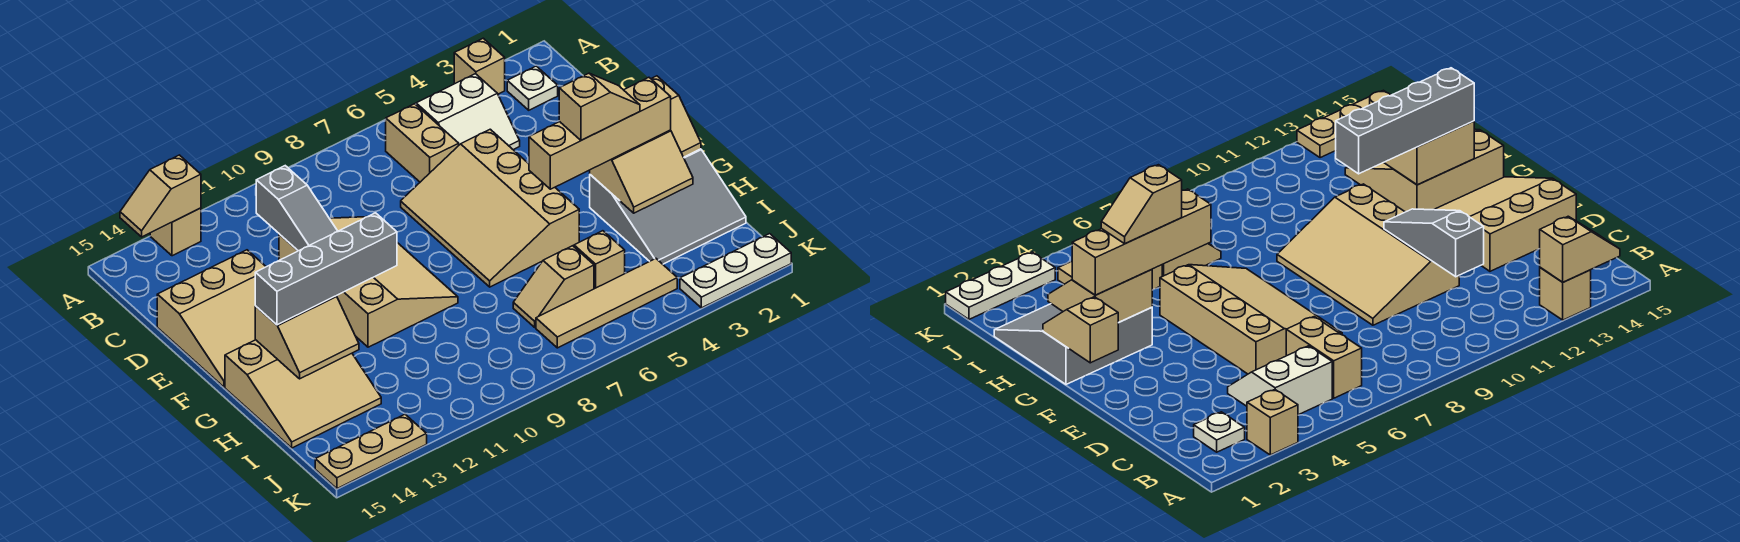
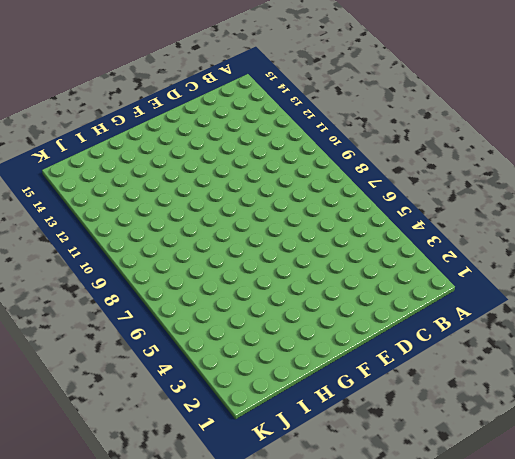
none -> tan 1x1 brick [454,38,505,94]
none -> tan 1x1 brick [150,208,201,256]
none -> white 1x1 plate [507,66,558,110]

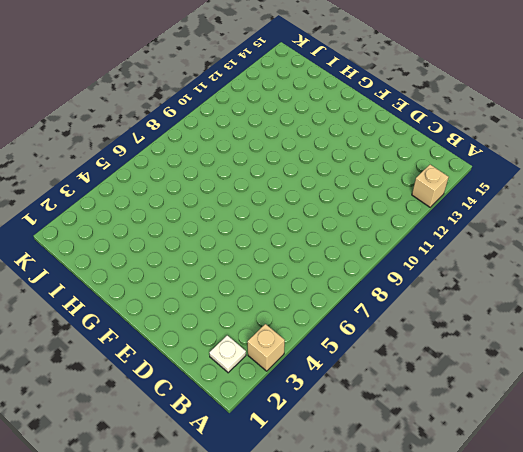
none -> white 2x2 slope [416,74,520,150]
none -> tan 1x2 brick [386,104,459,182]
none -> tan 3x4 slope [401,129,579,287]

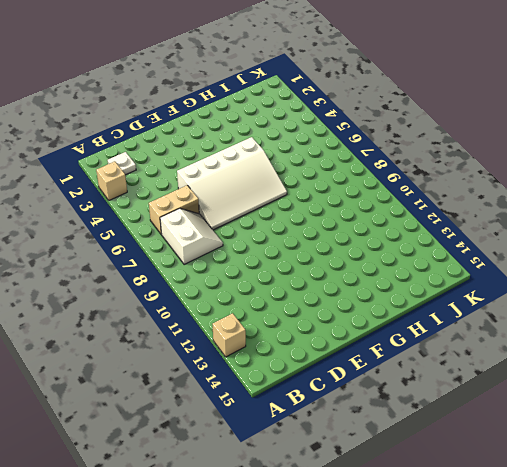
white 2x2 slope [160,208,223,265] -> white 2x2 slope moved to [416,74,520,150]
white 3x4 slope [177,137,287,230] -> tan 3x4 slope [401,129,579,287]
none -> tan 3x4 slope [279,217,458,347]
none -> tan 3x3 slope [157,250,266,387]
none -> grey 3x3 slope [590,149,746,264]

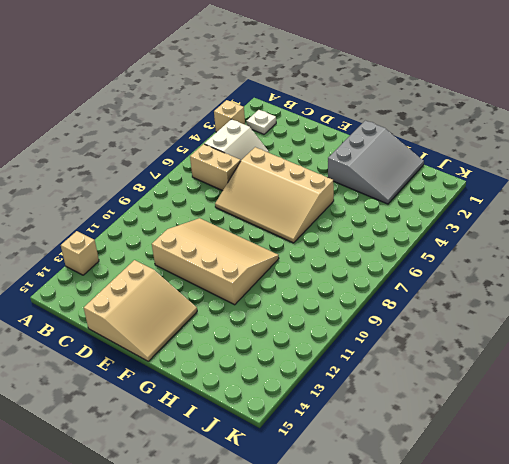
none -> tan 3x3 slope [225,340,381,448]
none -> tan 1x1 brick [574,231,625,289]
none -> tan 1x2 slope [513,246,594,327]

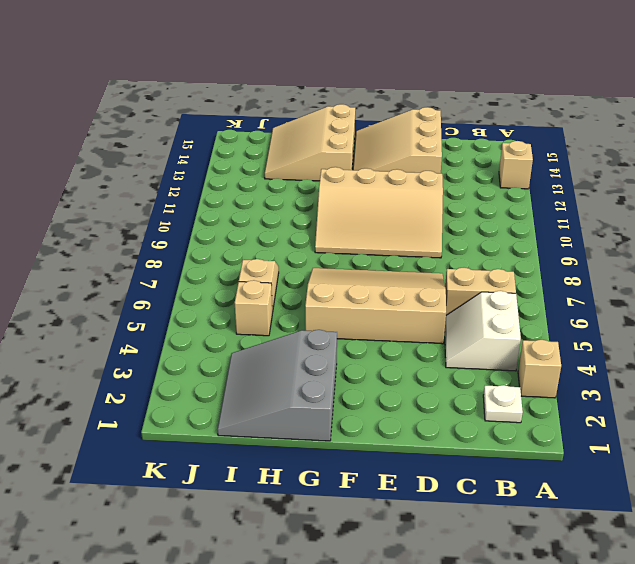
none -> tan 1x4 tile [536,259,677,348]
none -> white 1x3 plate [680,234,791,308]
none -> tan 1x3 plate [315,414,427,489]

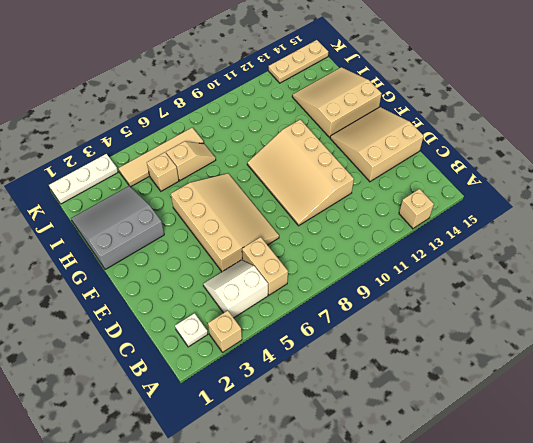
none -> tan 1x2 slope [120,155,201,237]
none -> grey 1x3 slope [256,166,338,251]
none -> tan 1x2 slope [651,76,701,157]

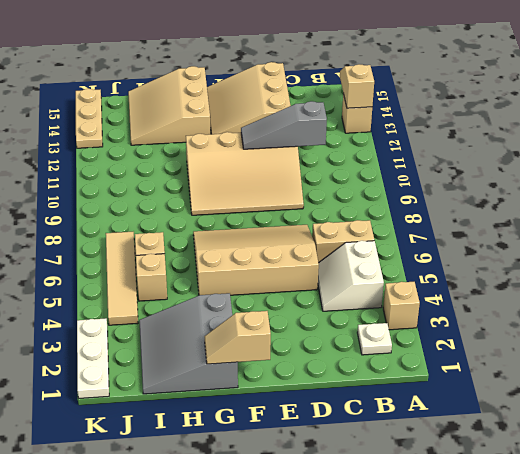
none -> tan 2x2 slope [590,130,693,213]
none -> tan 2x2 slope [255,296,359,379]
none -> tan 1x4 brick [529,77,671,189]

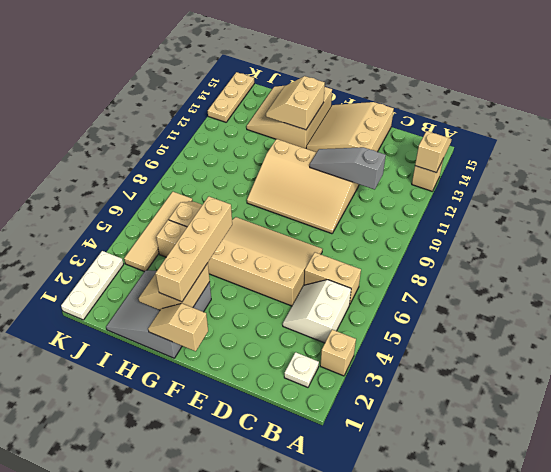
none -> grey 1x4 brick [255,213,397,325]
none -> tan 1x2 slope [559,73,640,140]

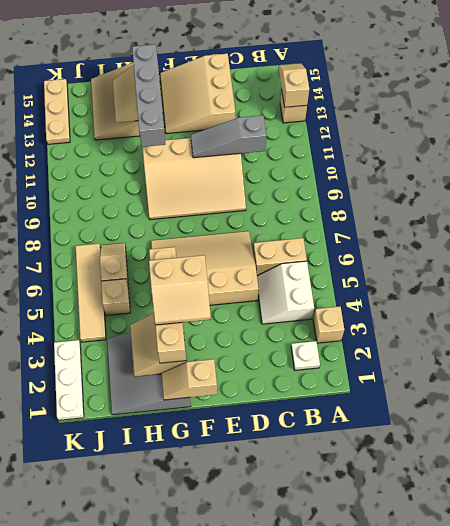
tan 2x2 slope [149,255,211,325] -> tan 1x2 slope [559,73,640,140]

